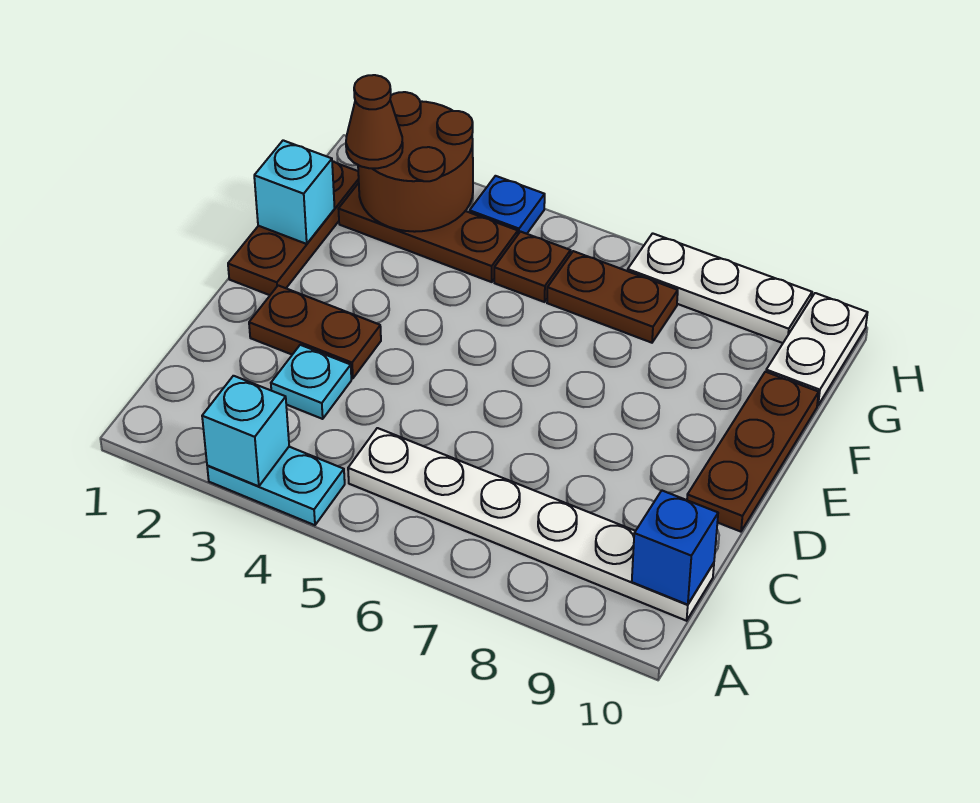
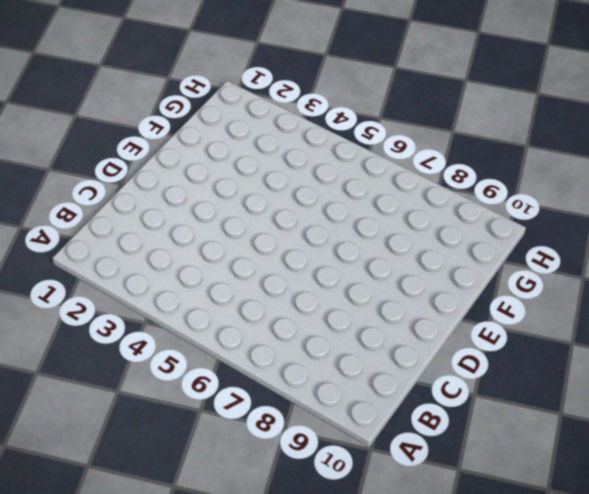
none -> cyan 1x2 plate [207,447,345,525]
none -> white 1x6 plate [348,428,714,621]
none -> cyan 1x1 plate [271,345,351,419]

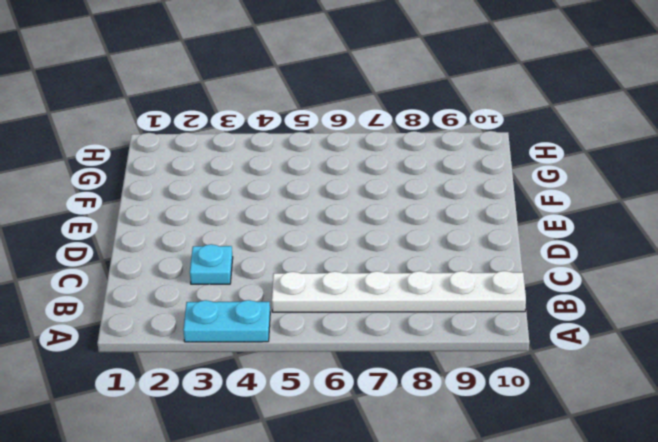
none -> brown 1x2 plate [249,285,381,378]
none -> brown 1x3 plate [687,372,819,532]
none -> brown 1x3 plate [228,161,359,295]

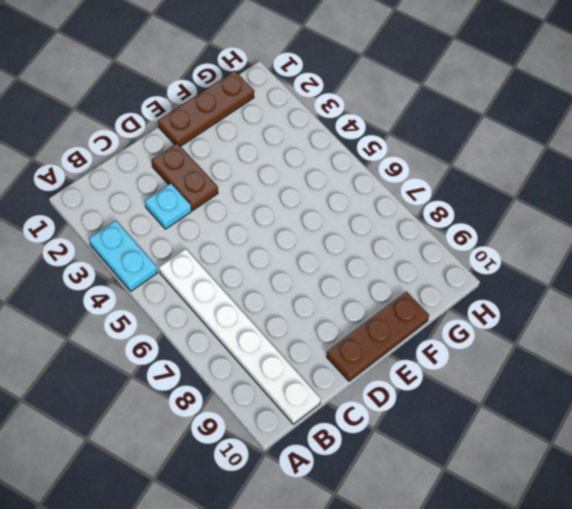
none -> brown 1x3 plate [339,183,518,282]
none -> brown 1x1 plate [494,232,571,302]
none -> brown 1x2 plate [547,251,678,343]

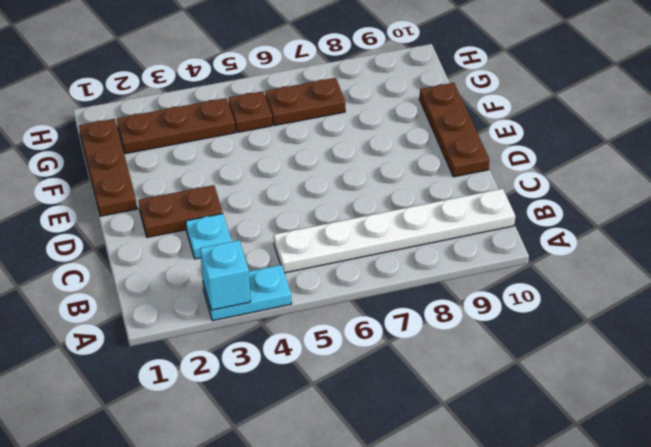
none -> white 1x2 plate [766,293,868,405]
none -> blue 1x1 plate [470,176,545,234]
none -> white 1x3 plate [628,233,812,343]

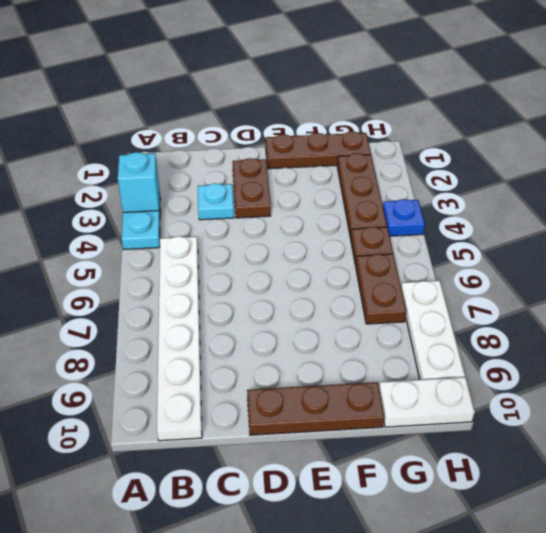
none -> blue 1x1 brick [632,491,718,605]
none -> cyan 1x1 brick [254,140,335,244]
none -> brown 2x2 round brick [358,92,473,232]

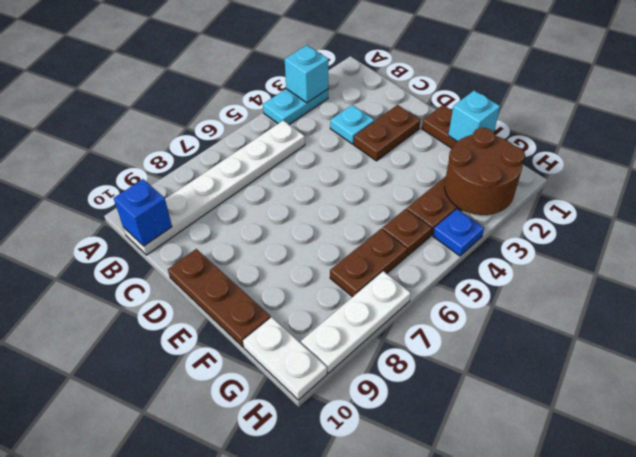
none -> brown 1x1 cone [346,75,403,168]

